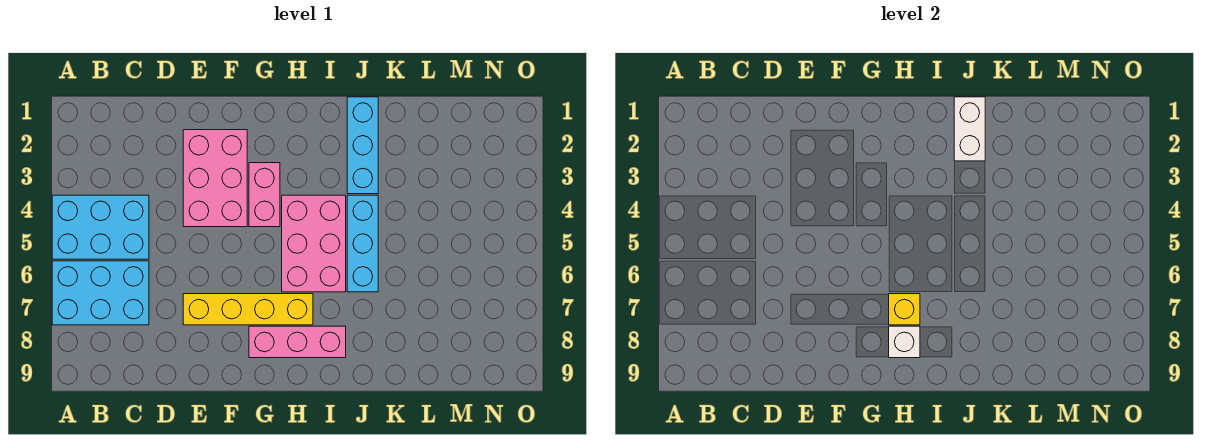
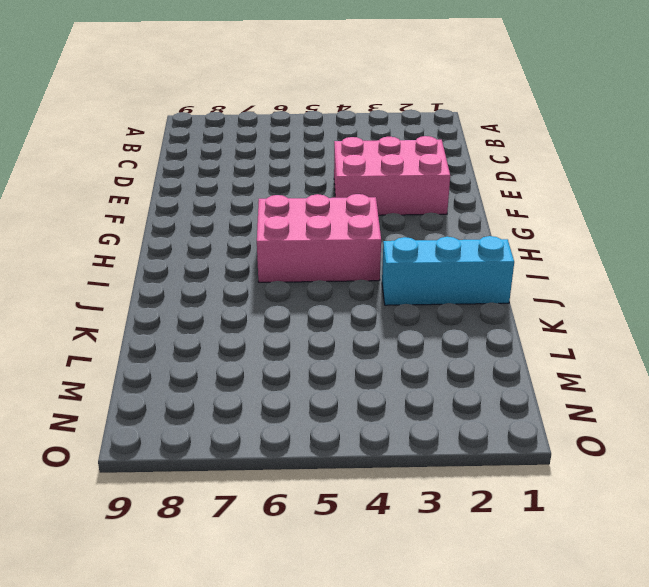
none -> cyan 2x3 brick [52,195,149,259]
none -> cyan 2x3 brick [52,261,149,325]
none -> yellow 1x4 brick [183,294,313,325]

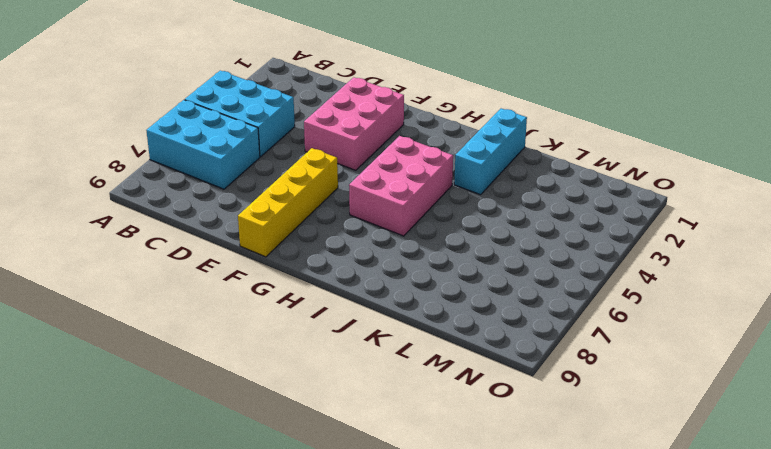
yellow 1x4 brick [238,148,338,257] -> yellow 1x4 brick turned to [183,294,313,325]
none -> pink 1x2 brick [249,163,280,227]
none -> pink 1x3 brick [249,326,346,358]
none -> cyan 1x3 brick [347,195,378,292]

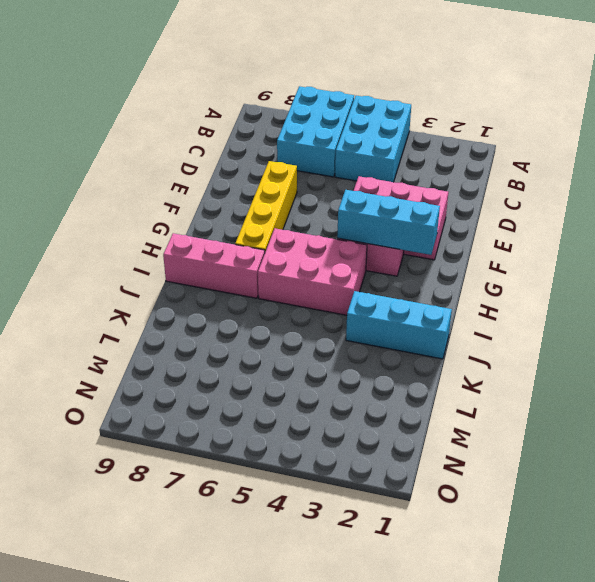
cyan 1x3 brick [337,190,440,255] -> cyan 1x3 brick moved to [347,195,378,292]
pink 1x3 brick [163,233,265,298] -> pink 1x3 brick turned to [249,326,346,358]
none -> yellow 1x1 brick [889,294,920,325]
none -> white 1x1 brick [889,326,920,358]
none -> white 1x2 brick [954,97,985,161]

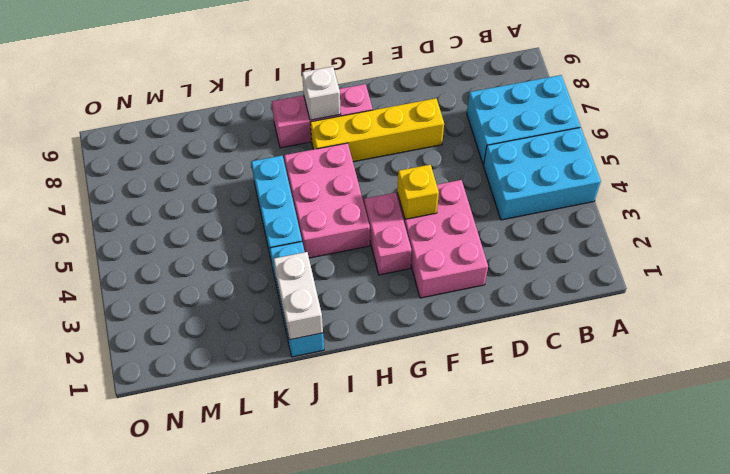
yellow 1x1 brick [397,165,439,219] -> yellow 1x1 brick moved to [889,294,920,325]

